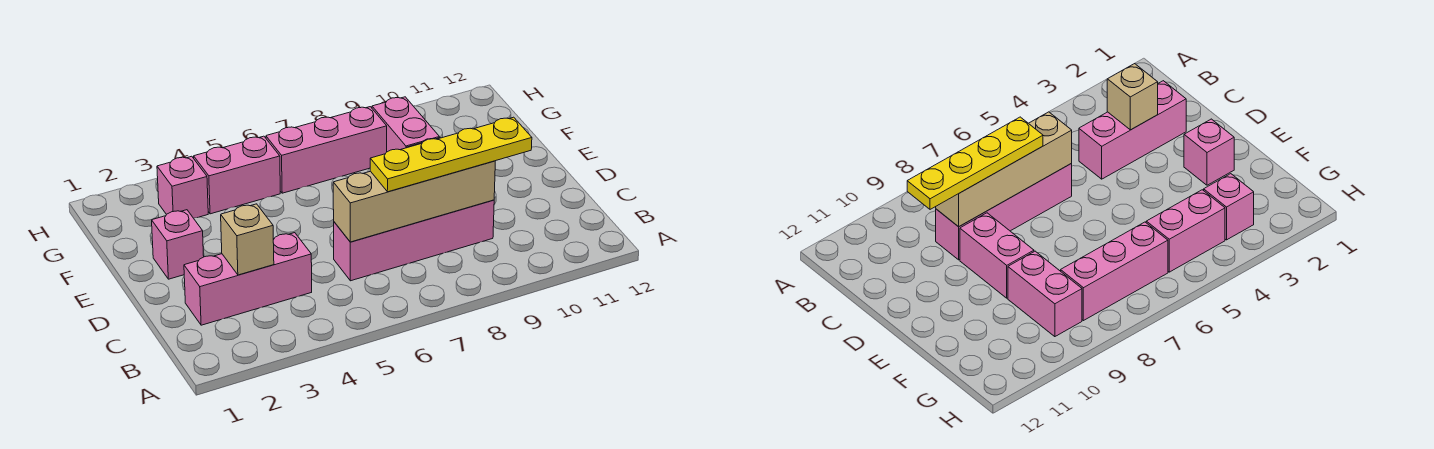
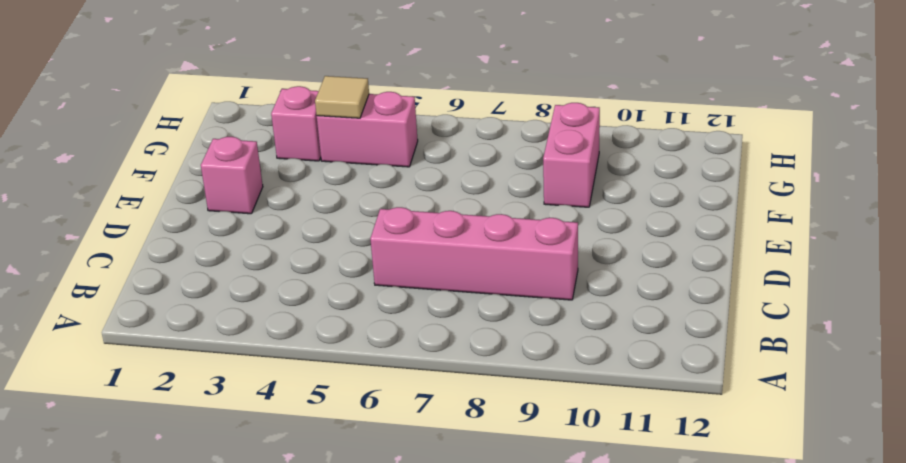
tan 1x1 tile [315,76,369,118] -> none
none -> pink 1x3 brick [184,233,312,325]
none -> pink 1x2 brick [960,213,1034,298]

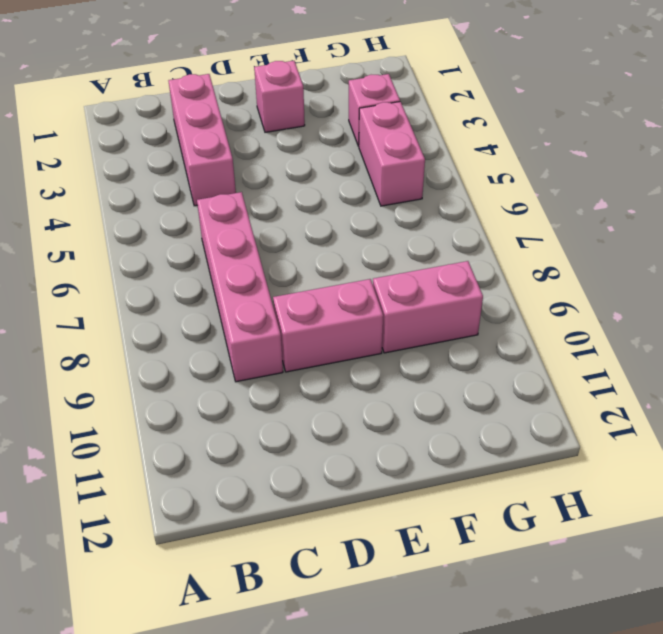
none -> pink 1x3 brick [266,107,387,193]
none -> tan 1x1 brick [221,204,274,275]

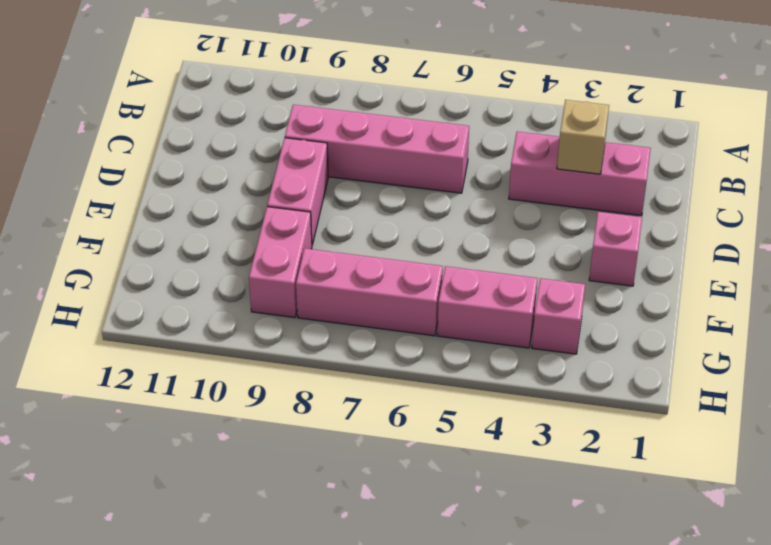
none -> tan 1x4 brick [333,161,495,242]
none -> yellow 1x4 plate [370,117,532,192]

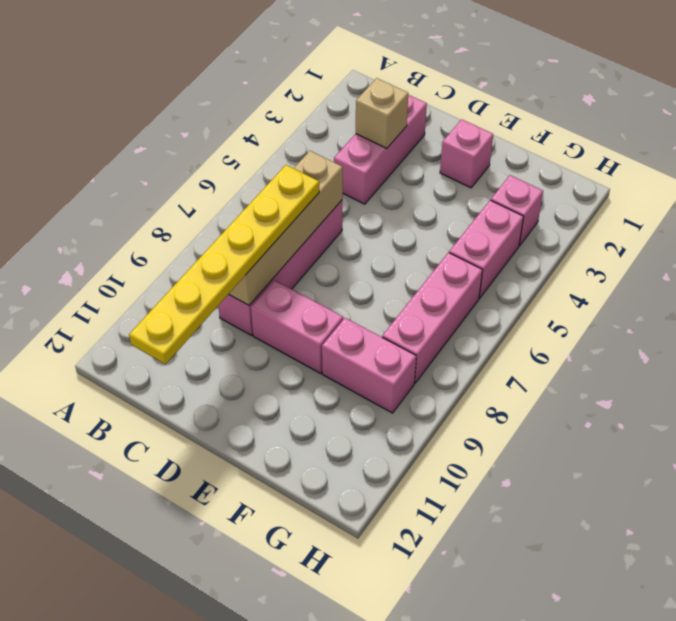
yellow 1x6 plate [129,165,319,364] -> yellow 1x4 plate [370,117,532,192]

